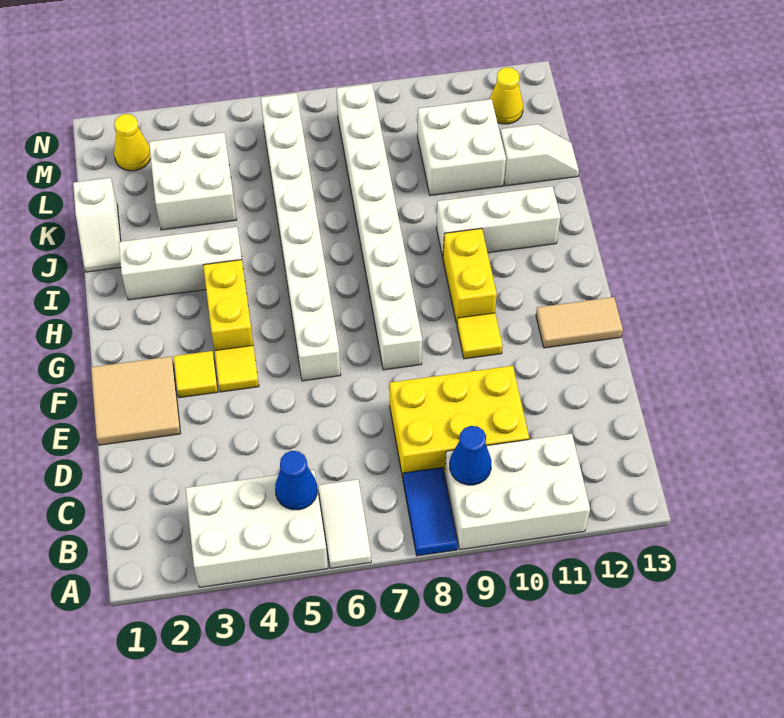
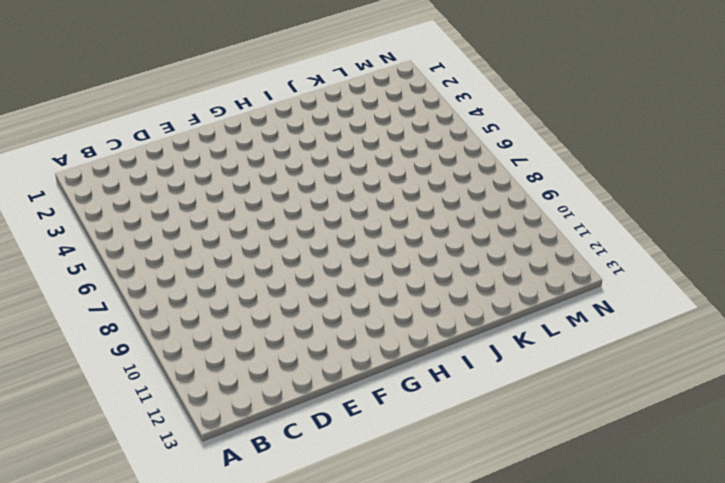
none -> white 2x3 brick [186,470,328,587]
none -> white 1x2 tile [318,479,371,568]
none -> blue 1x2 tile [403,467,458,556]

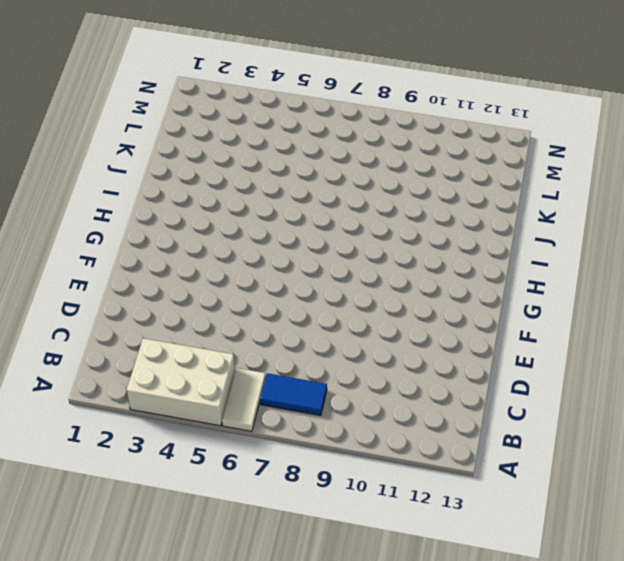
blue 1x2 tile [260,373,327,415] -> blue 1x2 tile turned to [403,467,458,556]
none -> white 2x3 brick [445,434,590,549]
none -> yellow 2x3 brick [390,366,529,478]
none -> tan 2x2 tile [91,356,181,445]

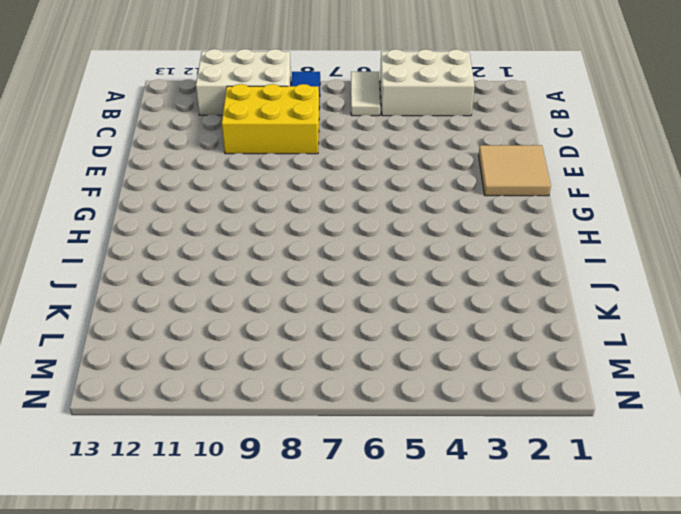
none -> yellow 1x1 tile [174,351,218,398]
none -> yellow 1x1 tile [215,345,259,392]
none -> white 1x8 brick [261,93,341,381]

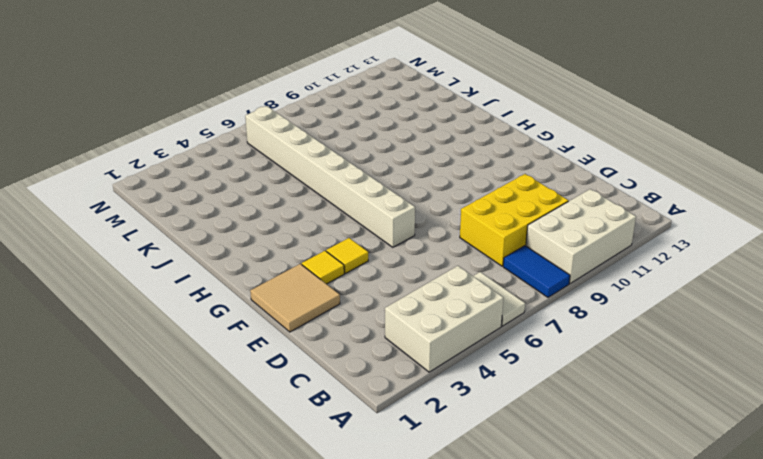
none -> white 1x8 brick [336,84,422,370]
none -> yellow 1x1 tile [457,313,503,359]
none -> tan 1x2 tile [536,297,623,348]

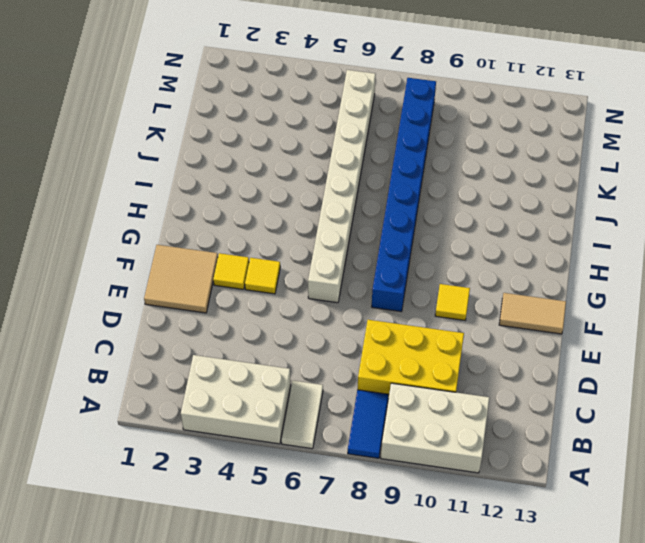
blue 1x8 brick [372,78,436,312] -> white 1x8 brick [336,84,422,370]
none -> yellow 1x2 brick [203,260,253,350]
none -> yellow 1x2 brick [443,228,497,324]
none -> white 1x3 brick [119,227,242,300]

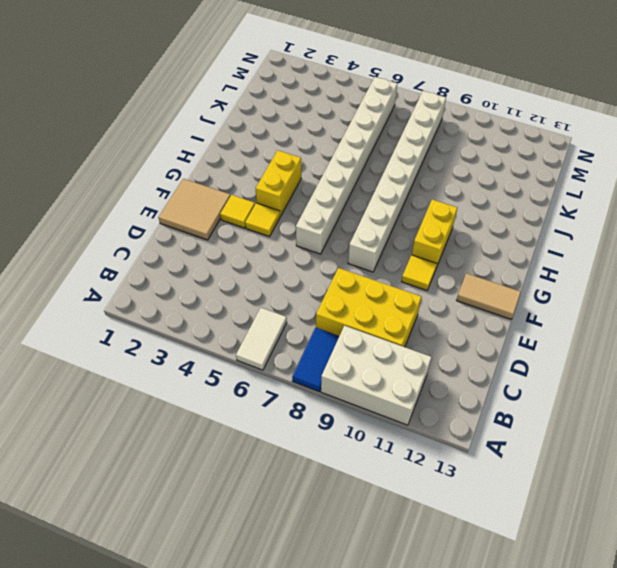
none -> white 2x3 brick [186,470,328,587]
none -> white 1x3 brick [119,227,242,300]
none -> white 1x3 brick [436,186,560,257]

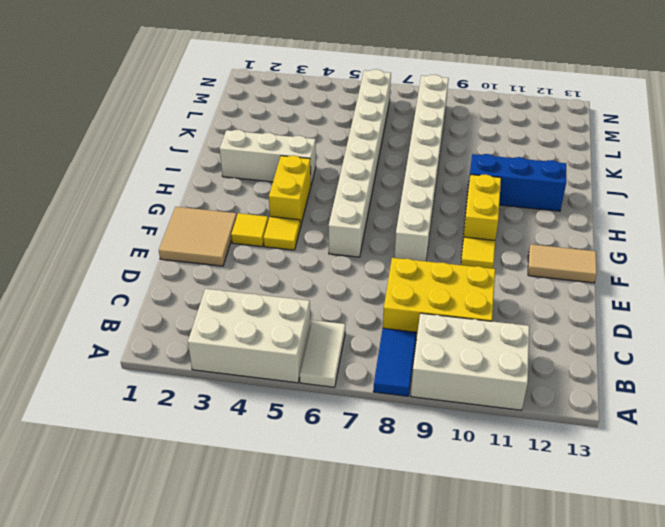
blue 1x3 brick [467,154,566,211] -> white 1x3 brick [436,186,560,257]
none -> white 1x2 slope [73,178,121,272]
none -> white 2x2 brick [149,132,237,230]
none -> white 2x2 brick [417,99,506,195]

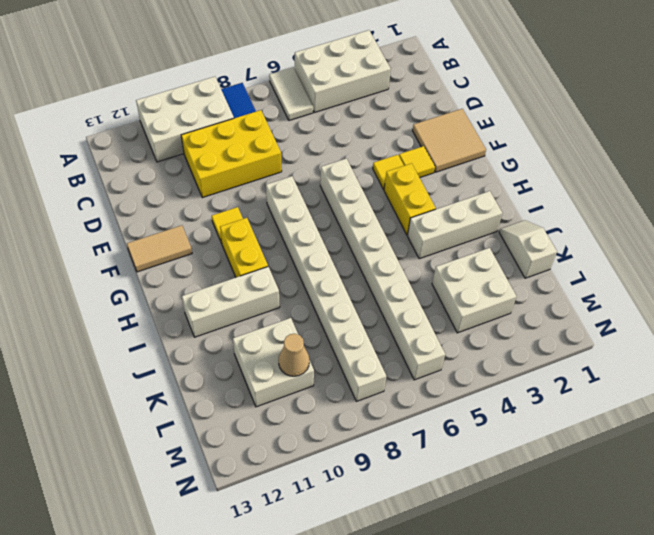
tan 1x1 cone [278,334,309,376] -> none
none -> white 1x2 slope [500,124,579,186]
none -> yellow 1x1 cone [114,114,151,171]
none -> yellow 1x1 cone [490,67,523,124]

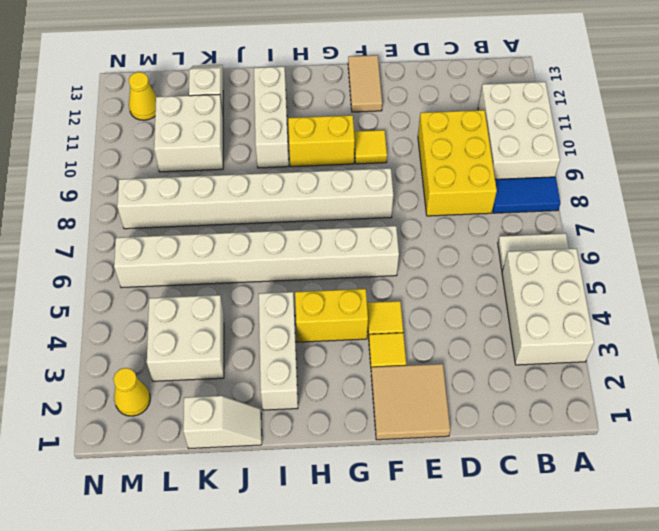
none -> blue 1x1 cone [275,451,317,510]
none -> blue 1x1 cone [450,426,491,485]

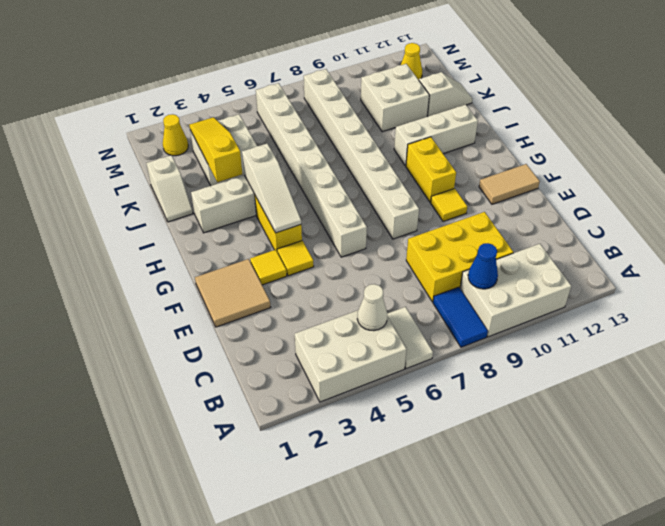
white 1x1 cone [357,284,387,331] -> blue 1x1 cone [275,451,317,510]
white 1x3 slope [242,144,301,233] -> none
yellow 1x3 slope [189,117,242,182] -> none

